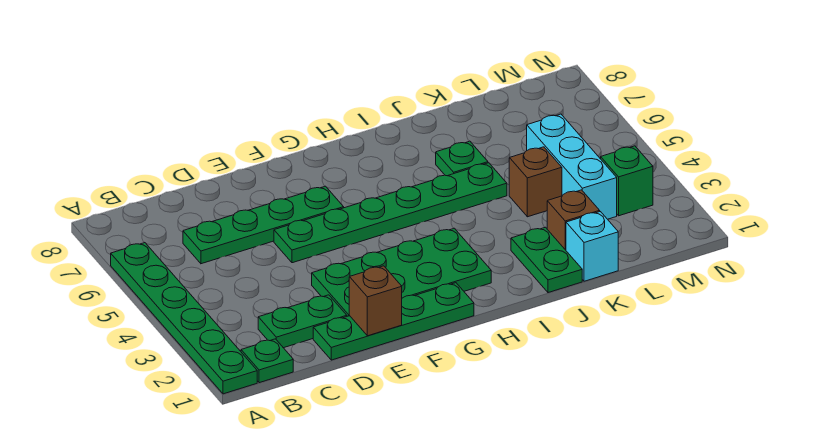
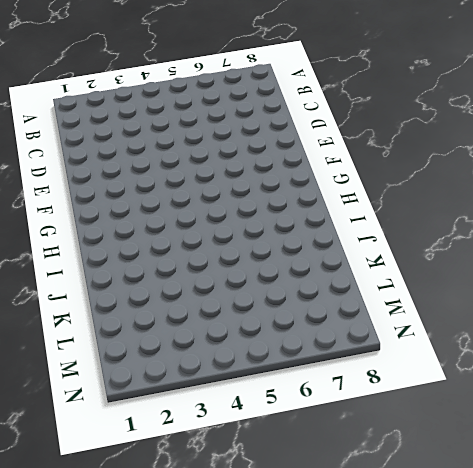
none -> green 1x6 plate [111,243,257,394]
none -> green 1x1 plate [241,339,293,383]
none -> green 1x2 plate [258,295,347,348]

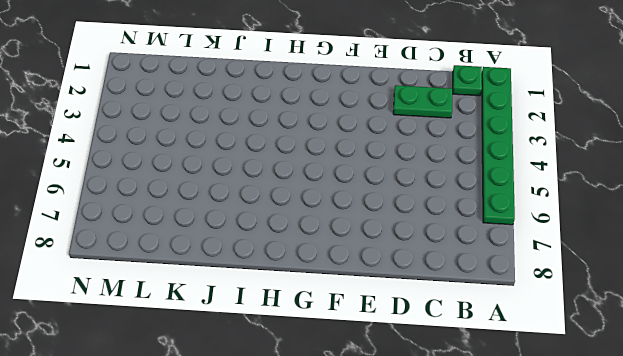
none -> green 1x4 plate [183,186,344,264]
none -> green 1x4 plate [313,283,474,360]
none -> green 2x4 plate [312,228,491,316]

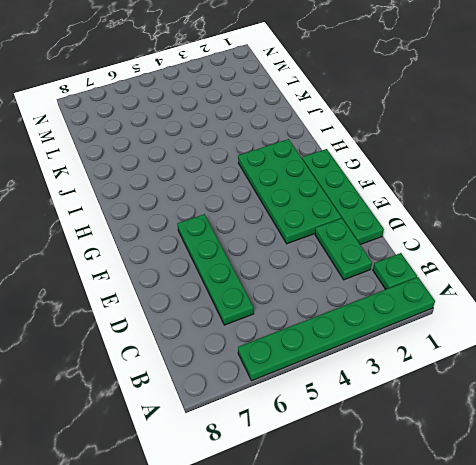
none -> green 1x6 plate [274,163,507,263]
none -> green 1x2 plate [511,227,582,293]
none -> green 1x1 plate [436,141,488,176]

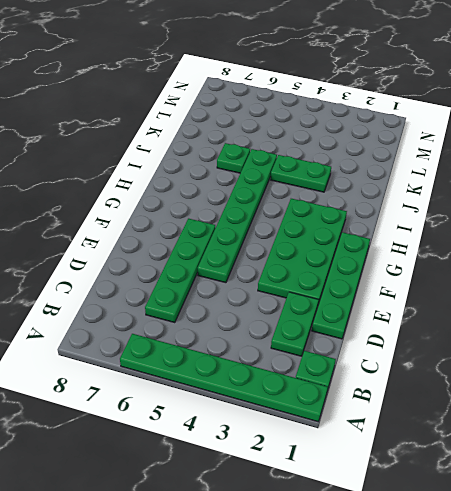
green 1x2 plate [271,155,331,192] -> green 1x2 plate moved to [511,227,582,293]
none -> cyan 1x1 brick [566,212,618,281]
none -> brown 1x1 brick [547,190,600,250]
none -> brown 1x1 brick [509,147,562,217]

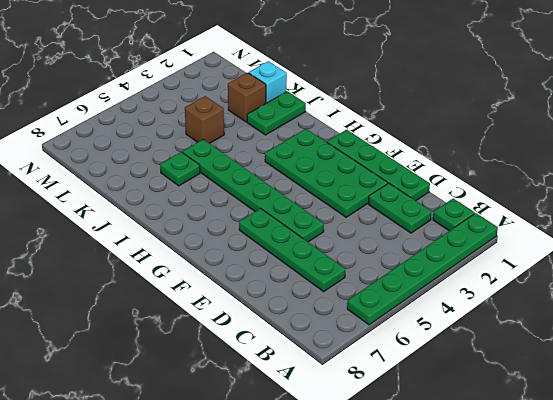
none -> cyan 1x3 brick [527,114,617,219]
none -> green 1x1 brick [601,146,653,216]
none -> brown 1x1 brick [349,266,402,336]

